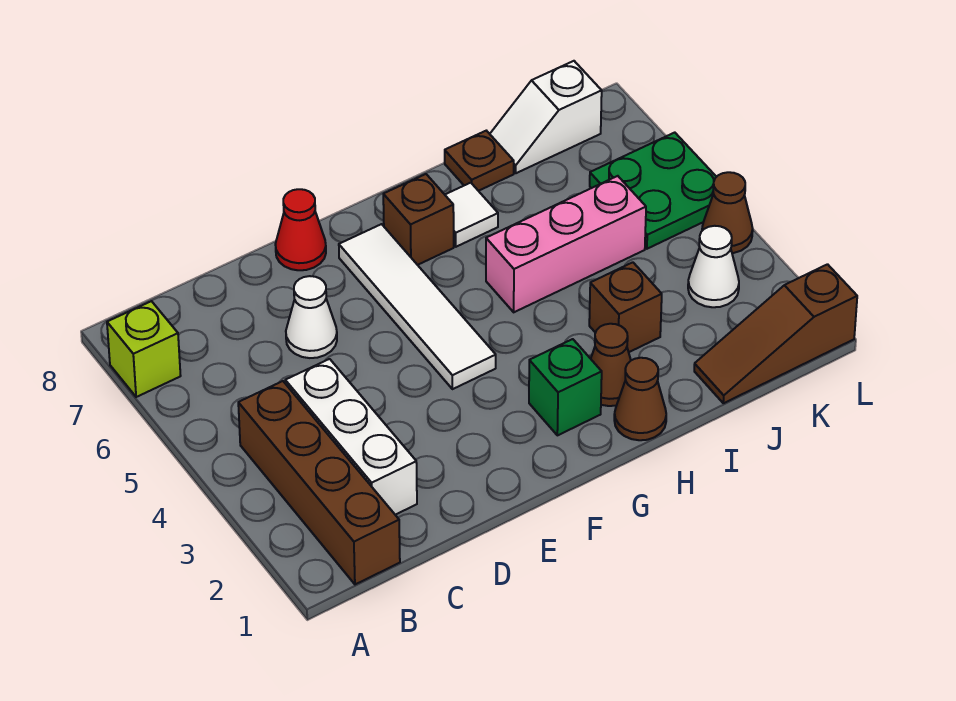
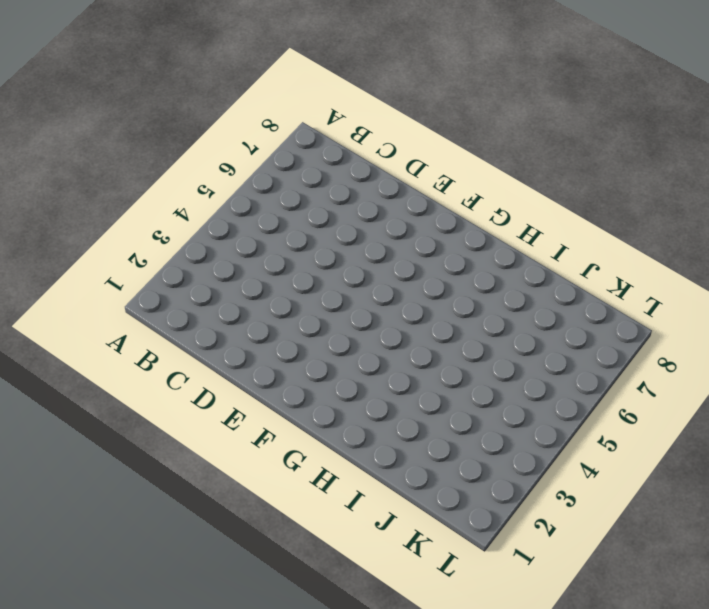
none -> lime 1x1 brick [107,301,181,397]
none -> brown 1x4 brick [238,381,400,584]
none -> white 1x3 brick [285,359,417,515]

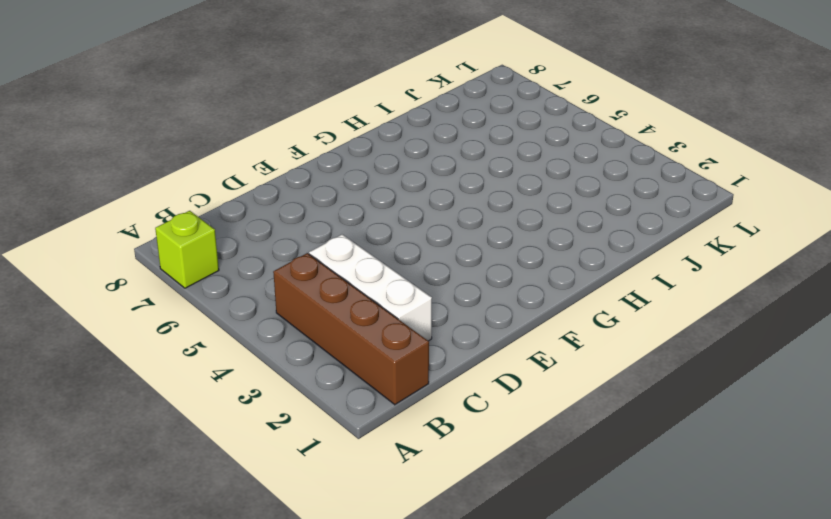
none -> white 1x1 cone [286,276,337,358]
none -> red 1x1 cone [275,189,326,270]
none -> white 1x4 tile [339,224,496,389]

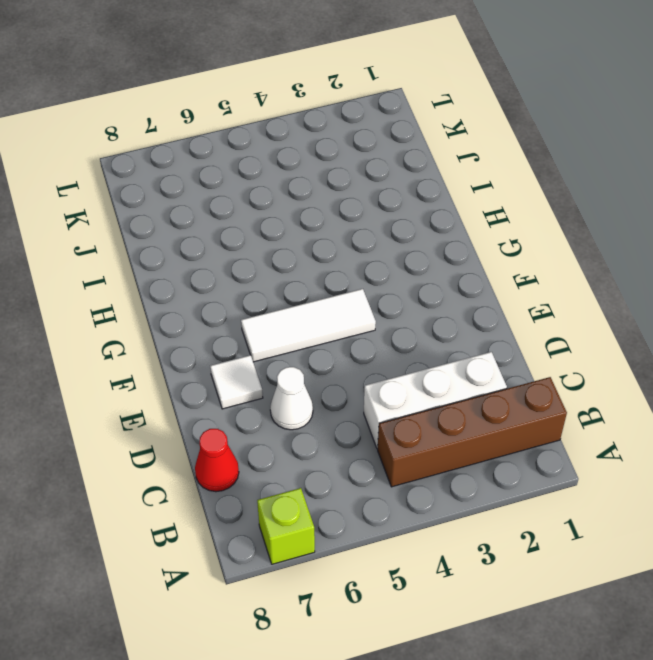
red 1x1 cone [195,429,239,492] -> red 1x1 cone moved to [275,189,326,270]
white 1x1 tile [210,355,263,409] -> white 1x1 tile moved to [445,183,498,247]
white 1x3 tile [241,289,376,362] -> white 1x4 tile [339,224,496,389]
none -> green 1x1 brick [529,339,602,435]
none -> brown 1x1 brick [383,174,454,265]
none -> brown 1x1 cone [614,358,666,440]

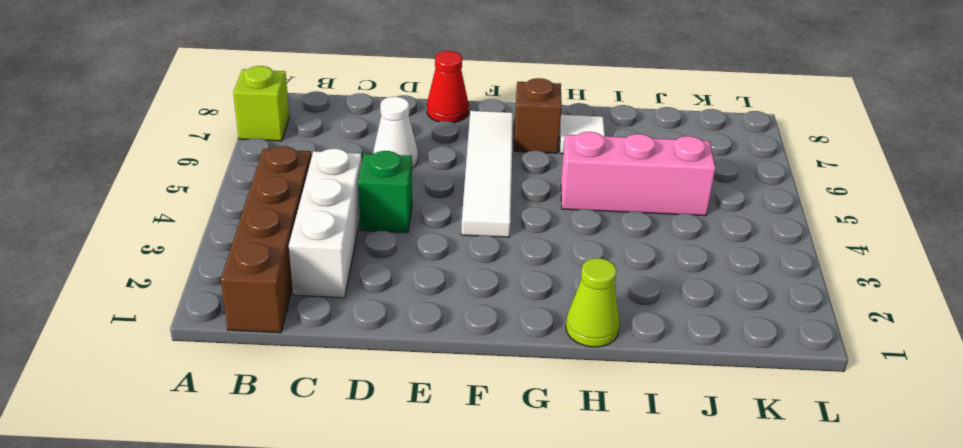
green 1x1 brick [358,151,412,233] -> green 1x1 brick moved to [529,339,602,435]
lime 1x1 cone [566,258,620,347] -> brown 1x1 cone [614,358,666,440]
none -> brown 1x1 cone [591,324,631,406]
none -> brown 1x1 brick [589,262,662,352]
none -> brown 1x1 plate [445,131,514,191]

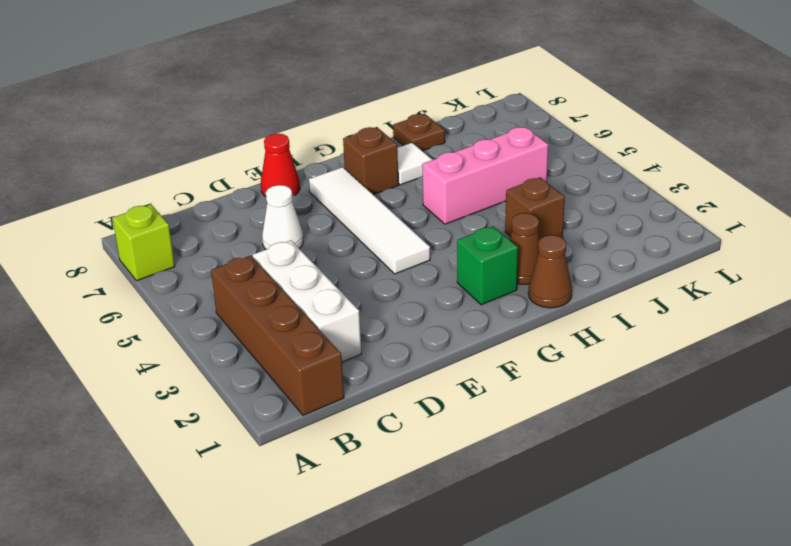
none -> brown 1x3 slope [694,264,857,403]
none -> white 1x2 slope [490,61,602,173]
none -> white 1x1 cone [688,226,739,307]

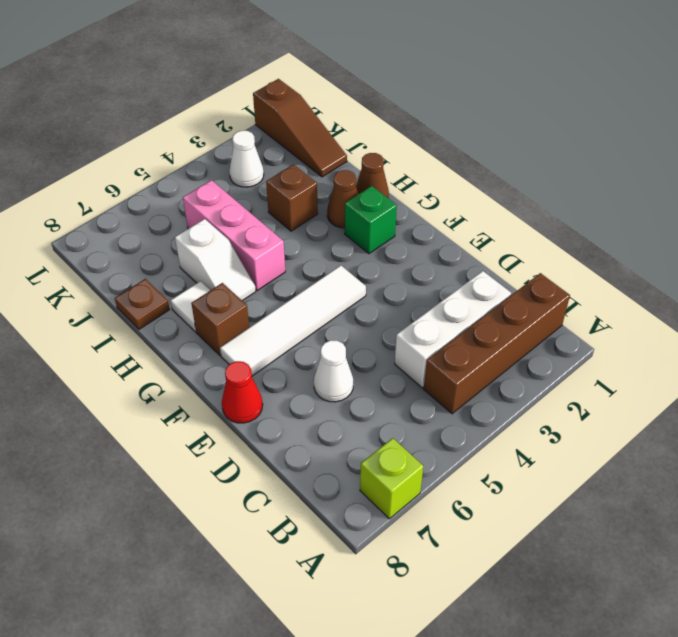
white 1x2 slope [175,219,256,301] -> white 1x2 slope moved to [490,61,602,173]
none -> green 2x2 plate [590,133,716,249]
none -> brown 1x1 cone [702,172,753,253]

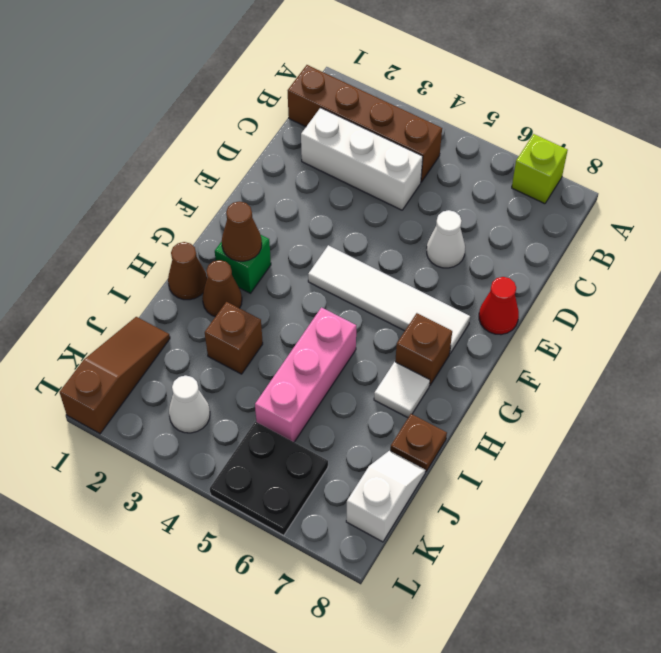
brown 1x1 cone [222,202,262,261] -> brown 1x1 cone moved to [702,172,753,253]
black 2x2 plate [210,422,328,535] -> green 2x2 plate [590,133,716,249]

